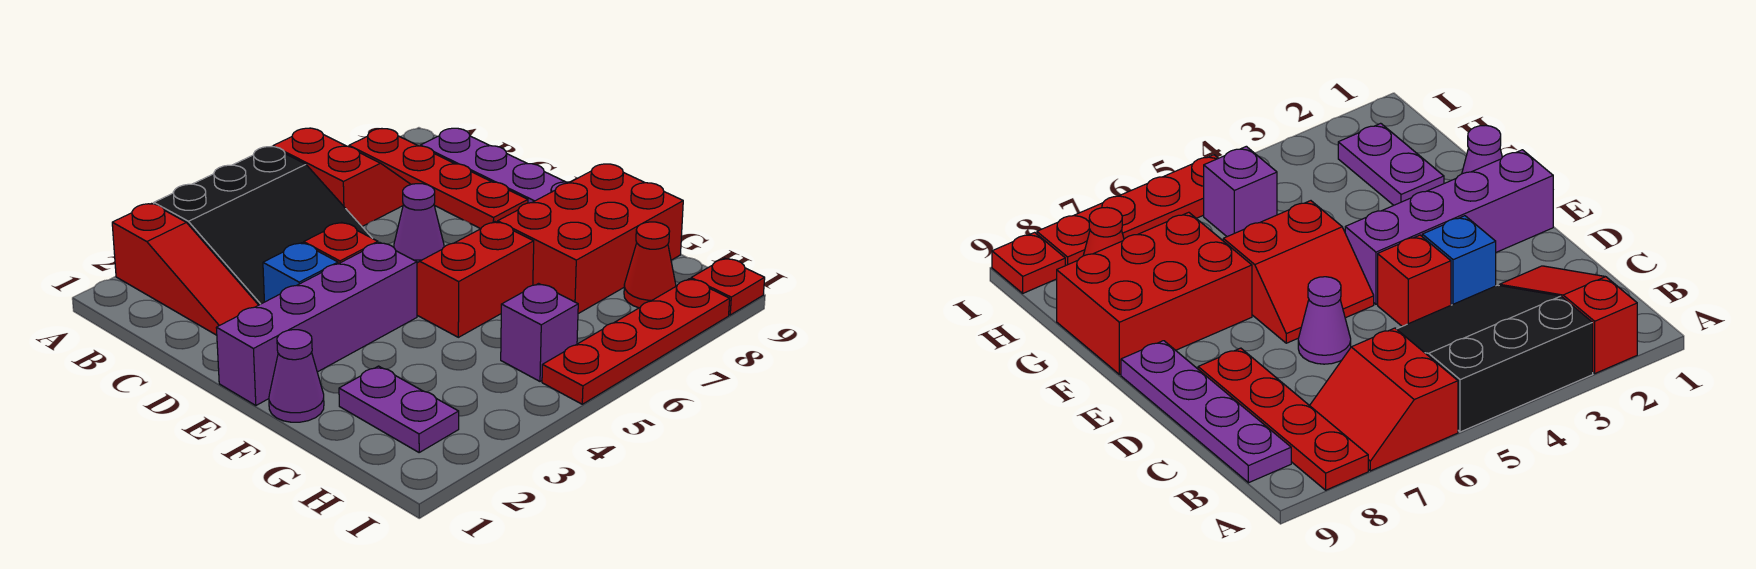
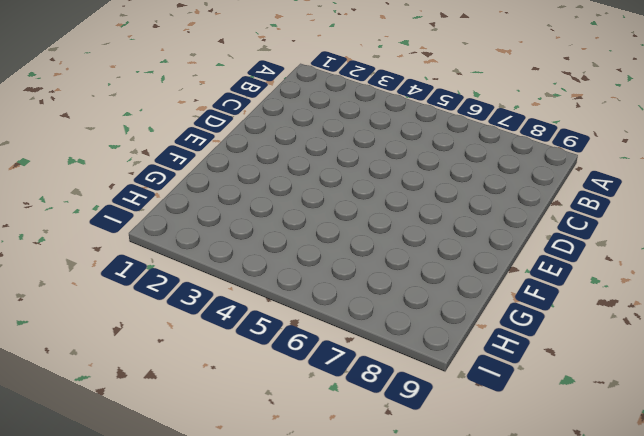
none -> red 1x3 slope [112,203,258,335]
none -> black 3x3 slope [154,147,372,305]
none -> red 2x2 slope [273,128,411,226]

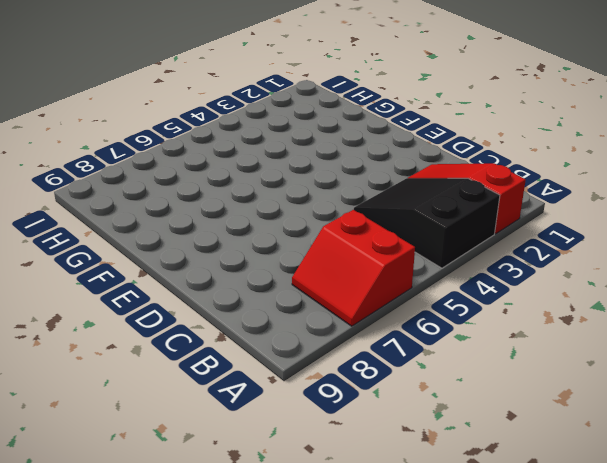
black 2x3 slope [354,178,500,268] -> black 3x3 slope [154,147,372,305]
none -> red 1x4 plate [349,129,528,229]
none -> purple 1x4 plate [420,128,570,203]
none -> blue 1x1 brick [263,243,338,302]

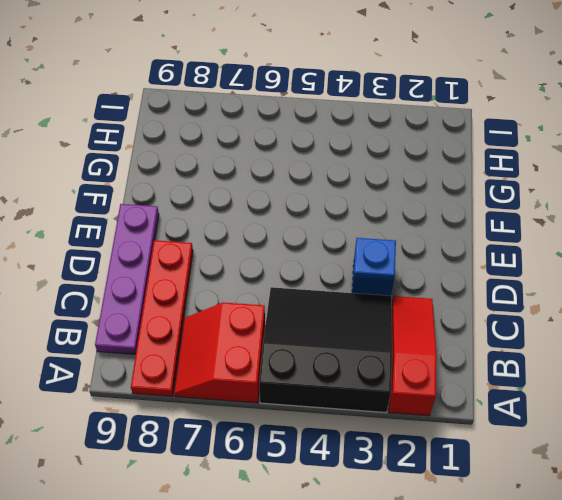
none -> red 1x1 brick [304,222,378,264]
none -> purple 1x1 cone [394,184,444,263]
none -> purple 1x4 brick [216,242,417,406]

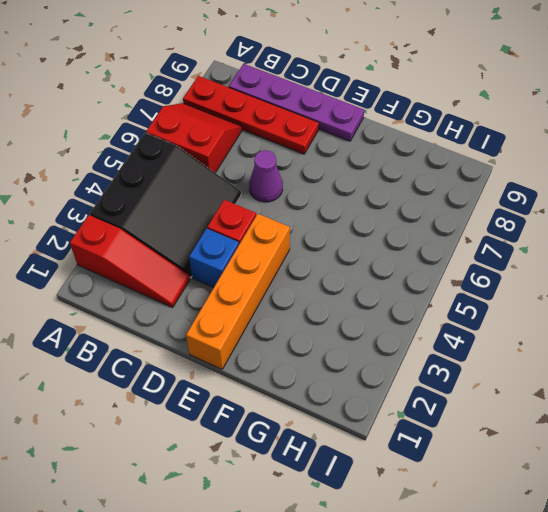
orange 1x4 brick [186,214,290,369] -> purple 1x4 brick [216,242,417,406]
none -> red 2x2 slope [417,222,534,337]
none -> purple 1x1 cone [269,330,324,422]
none -> red 2x3 brick [498,164,683,314]

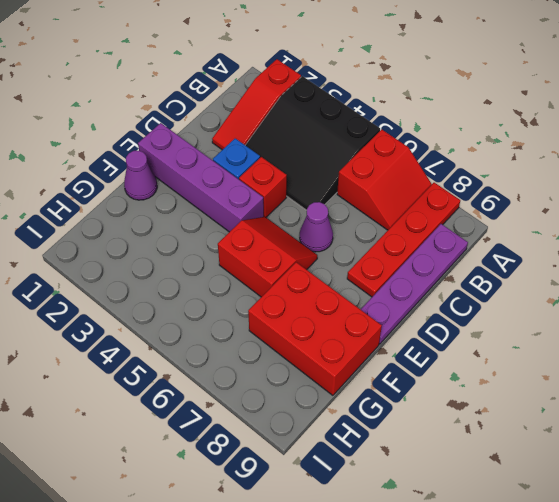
none -> purple 1x2 plate [339,366,459,452]
none -> purple 1x1 brick [501,284,578,381]
none -> red 1x1 cone [624,222,676,308]

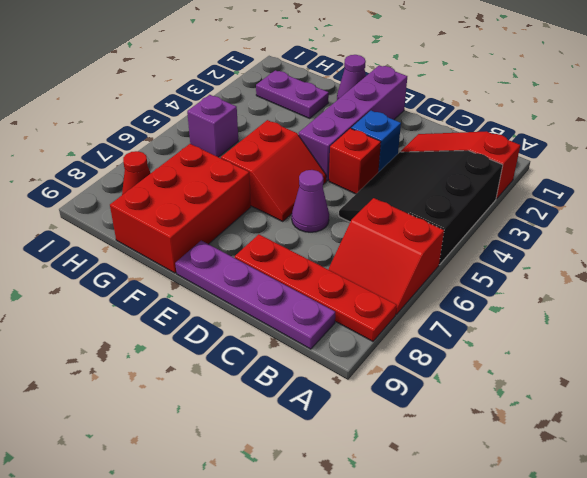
none -> red 1x4 plate [542,279,730,404]
none -> red 1x1 plate [691,258,765,315]

